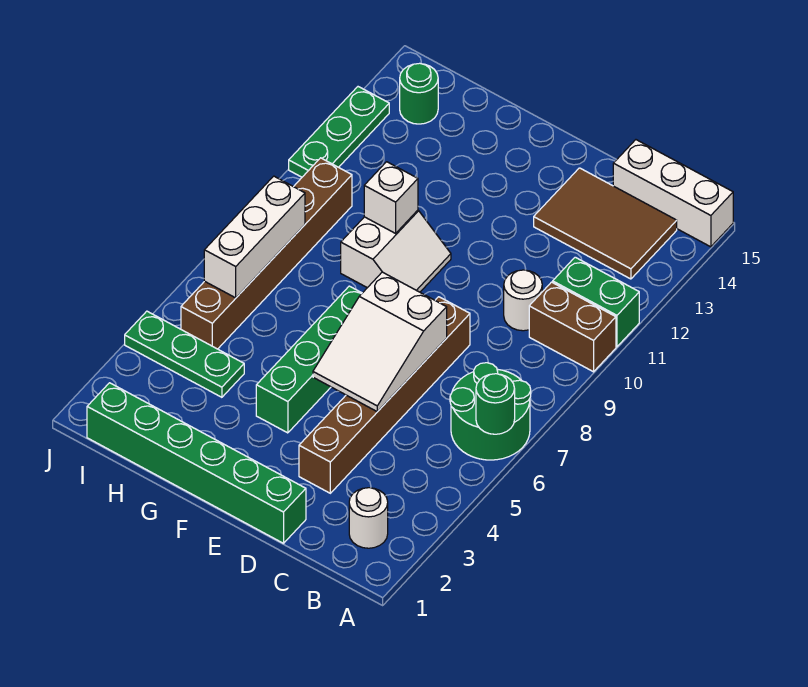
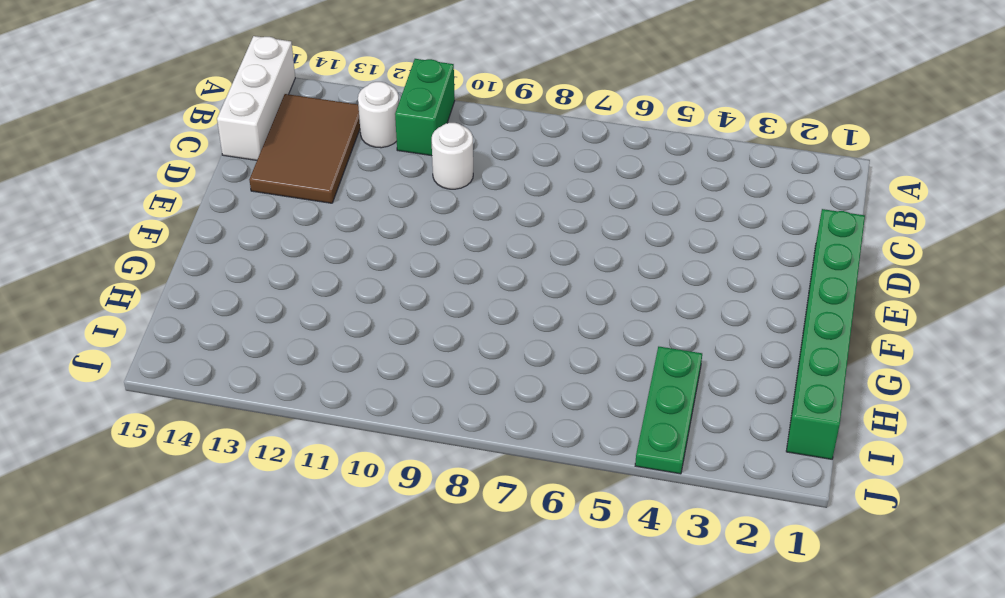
white 1x1 round brick [358,82,399,148] -> white 1x1 round brick moved to [349,488,388,548]
none -> green 2x2 round brick [450,363,531,460]
none -> brown 1x2 brick [529,282,616,372]
none -> brown 1x6 brick [299,297,470,493]

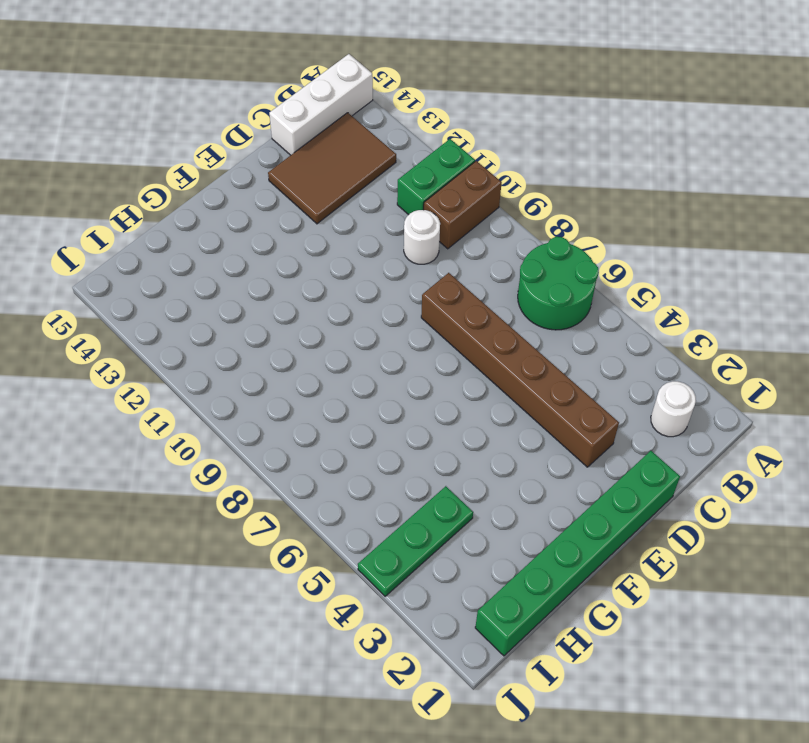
none -> green 1x4 brick [256,286,362,433]
none -> white 2x2 slope [341,210,451,292]
none -> brown 1x6 brick [181,158,352,349]

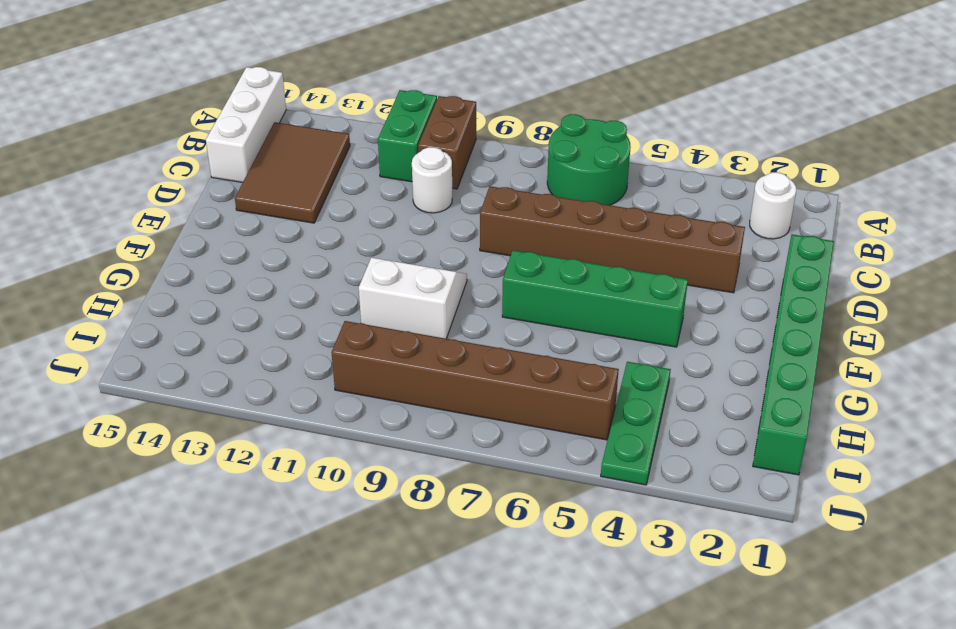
none -> green 1x1 round brick [400,63,438,124]
none -> green 1x3 plate [289,87,389,177]
none -> green 1x1 round brick [476,374,515,434]

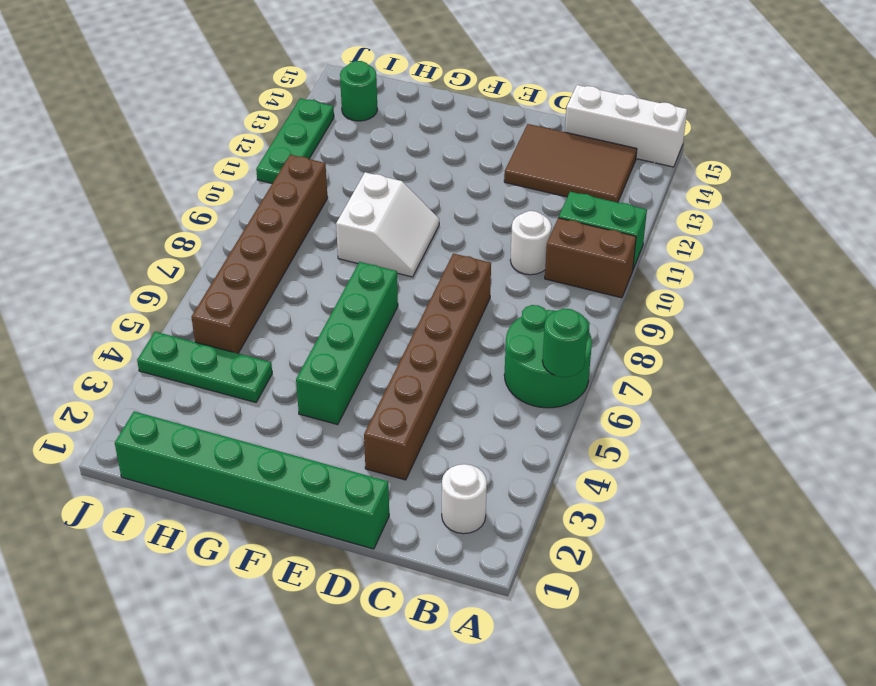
none -> white 2x3 slope [313,272,447,412]
none -> white 1x1 brick [364,162,418,233]
none -> white 1x3 brick [204,176,305,298]

